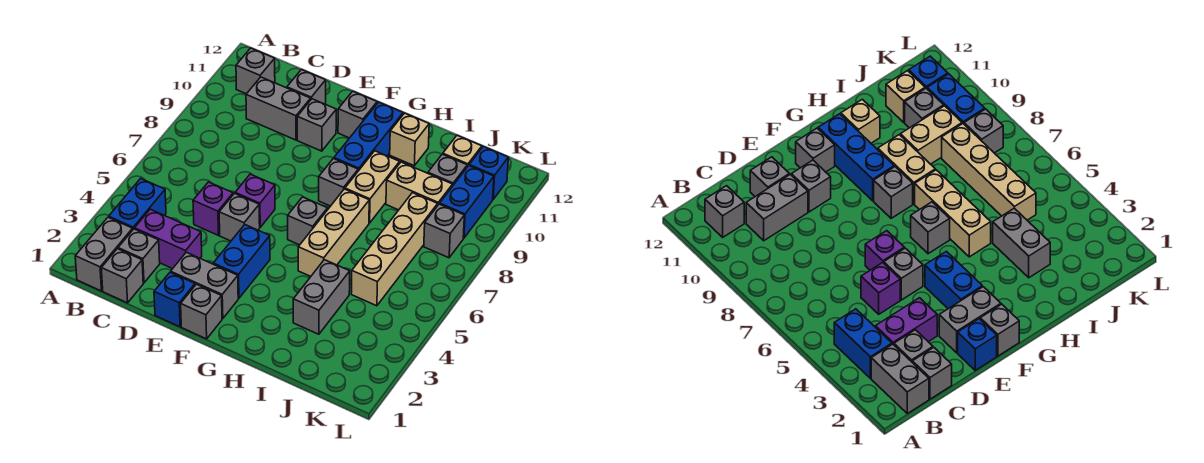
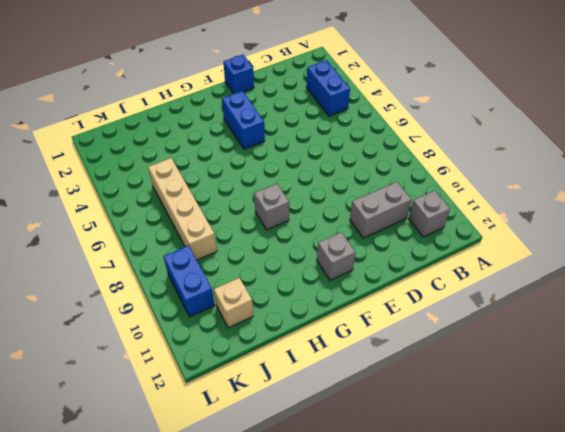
none -> grey 1x2 brick [75,217,133,291]
none -> grey 1x1 brick [101,249,143,303]
none -> grey 1x1 brick [118,229,160,283]
none -> purple 1x2 brick [135,209,202,269]

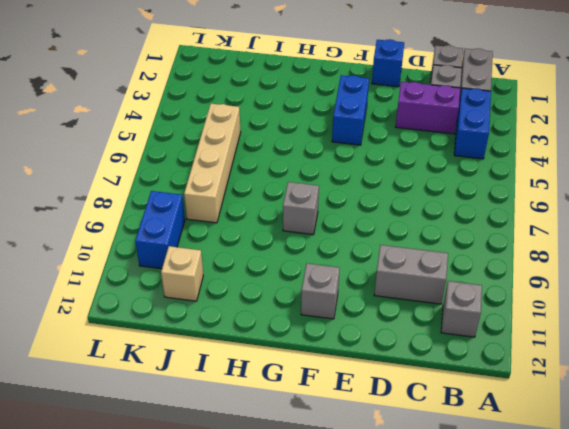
none -> purple 1x1 brick [193,182,233,235]
none -> grey 1x1 brick [287,70,326,104]
none -> grey 1x2 brick [171,252,238,319]
none -> grey 1x1 brick [219,194,260,241]

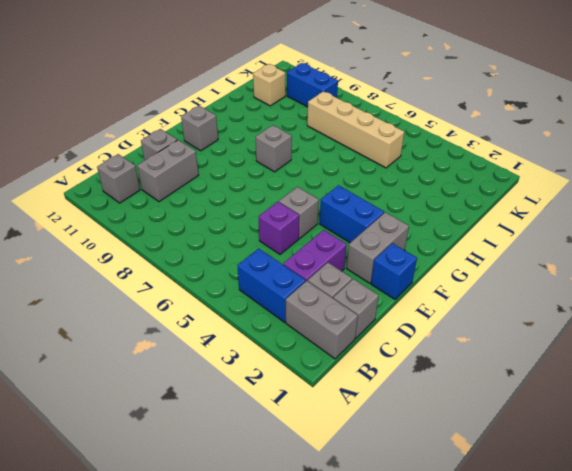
none -> purple 1x1 brick [235,174,275,227]
none -> grey 1x1 brick [297,99,336,151]
none -> grey 1x1 brick [181,284,222,339]
none -> grey 1x1 brick [288,197,328,245]

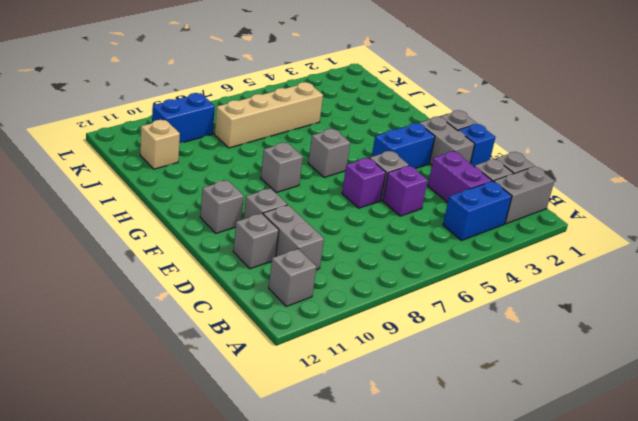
none -> blue 1x3 brick [334,102,403,171]
none -> tan 1x3 brick [298,189,369,276]
none -> tan 1x2 brick [345,151,400,223]
none -> tan 1x1 brick [390,113,429,166]

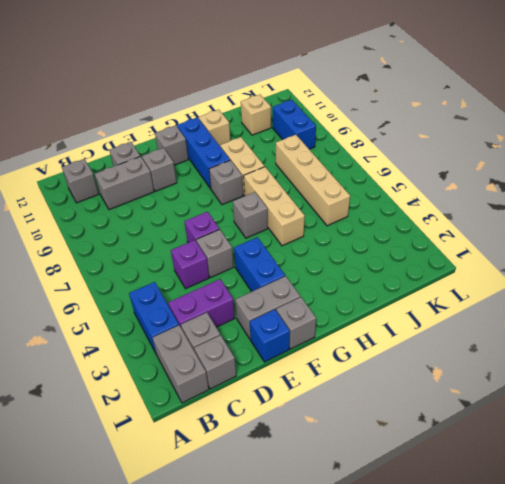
none -> grey 1x2 brick [293,260,350,334]
none -> tan 1x2 brick [386,162,453,210]
none -> grey 1x1 brick [428,154,467,185]
none -> grey 1x1 brick [424,204,464,258]

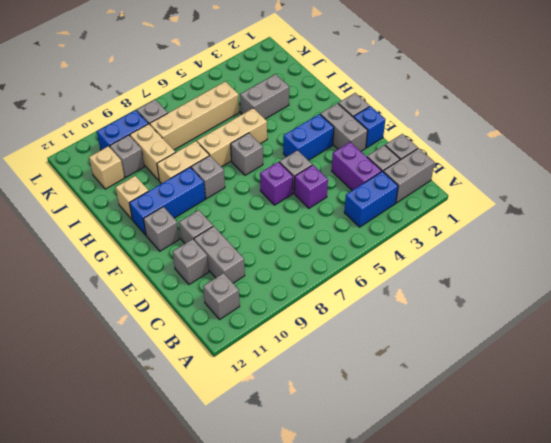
none -> blue 1x1 brick [469,147,508,199]

